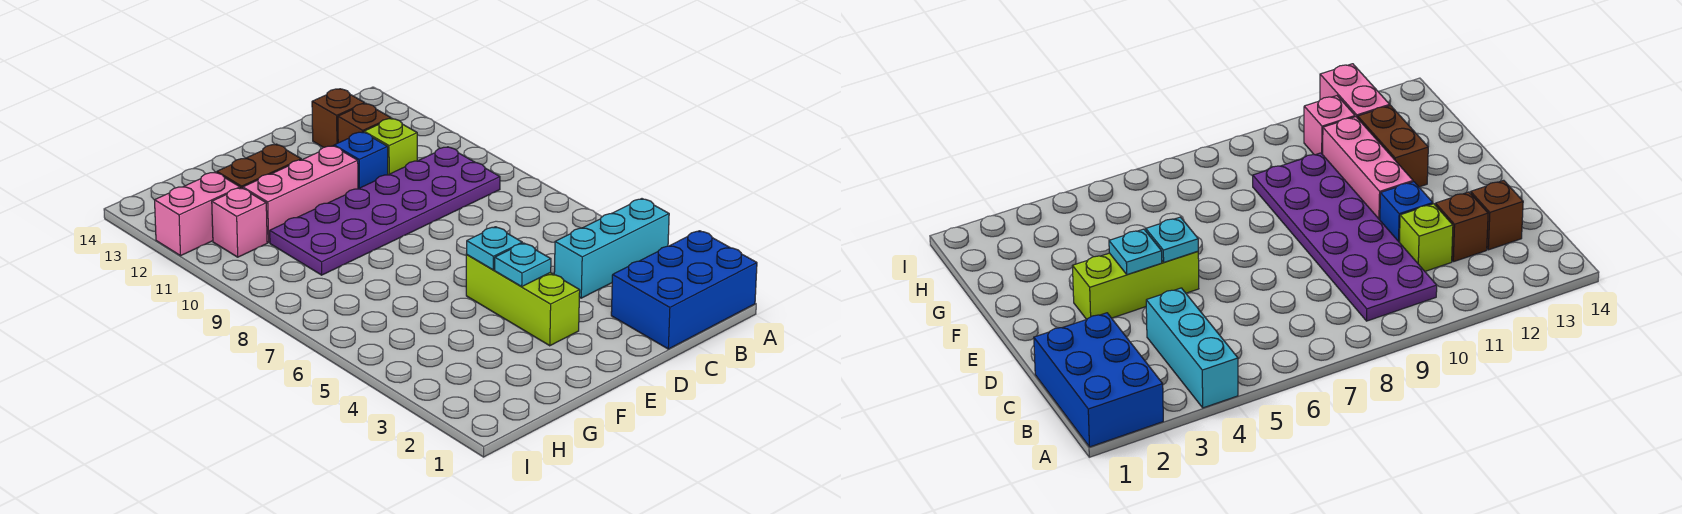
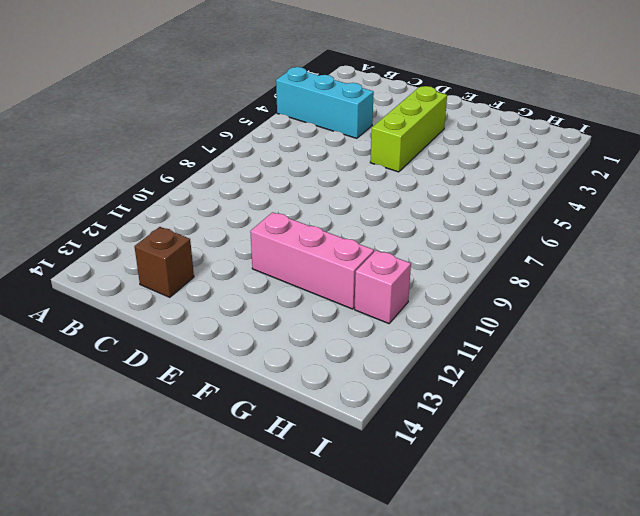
none -> blue 2x3 brick [611,231,757,349]
none -> purple 2x6 plate [270,147,500,275]
none -> lime 1x1 brick [364,119,417,175]

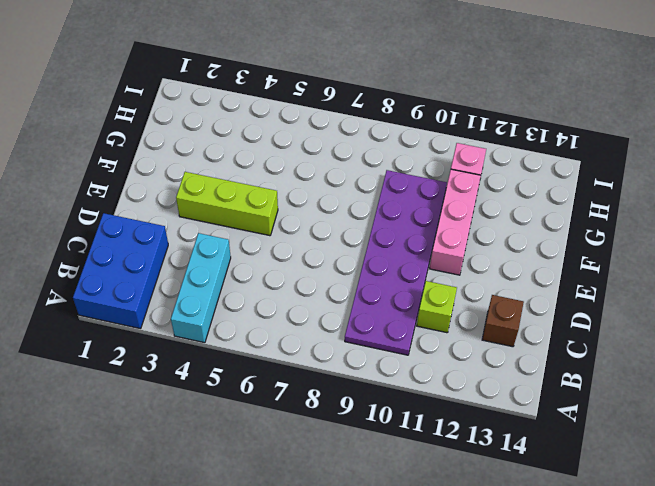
none -> brown 1x1 brick [338,104,391,143]
none -> blue 1x1 brick [334,132,388,189]
none -> brown 1x2 brick [217,144,301,189]

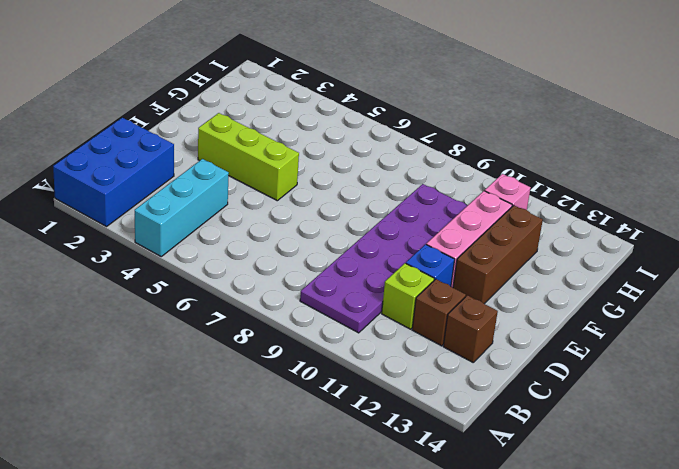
brown 1x3 brick [453,206,543,304] -> brown 1x2 brick [217,144,301,189]
none -> pink 1x2 brick [155,172,240,256]
none -> cyan 1x1 plate [495,243,551,286]
none -> cyan 1x1 plate [467,227,522,270]

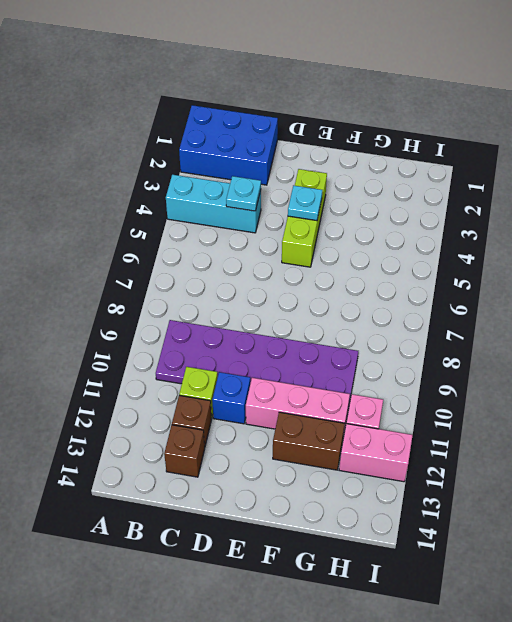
cyan 1x1 plate [226,176,261,211] -> cyan 1x1 plate moved to [467,227,522,270]

